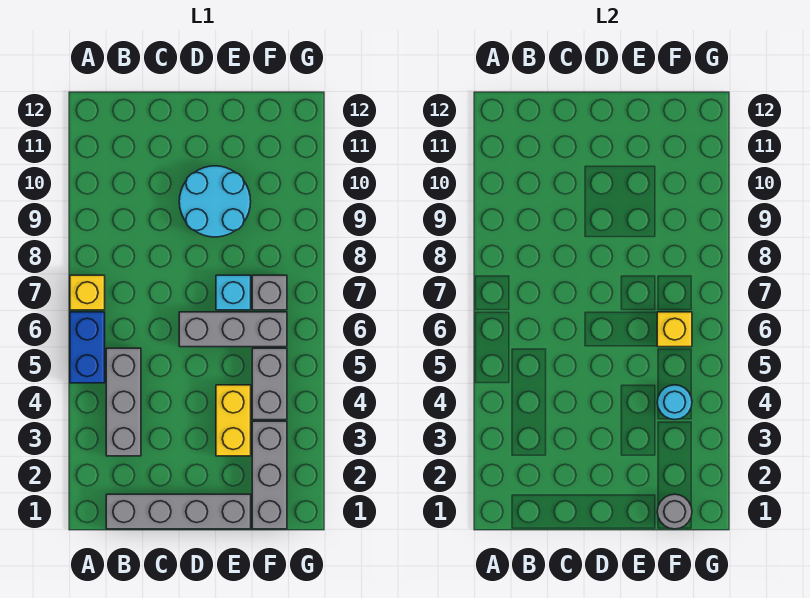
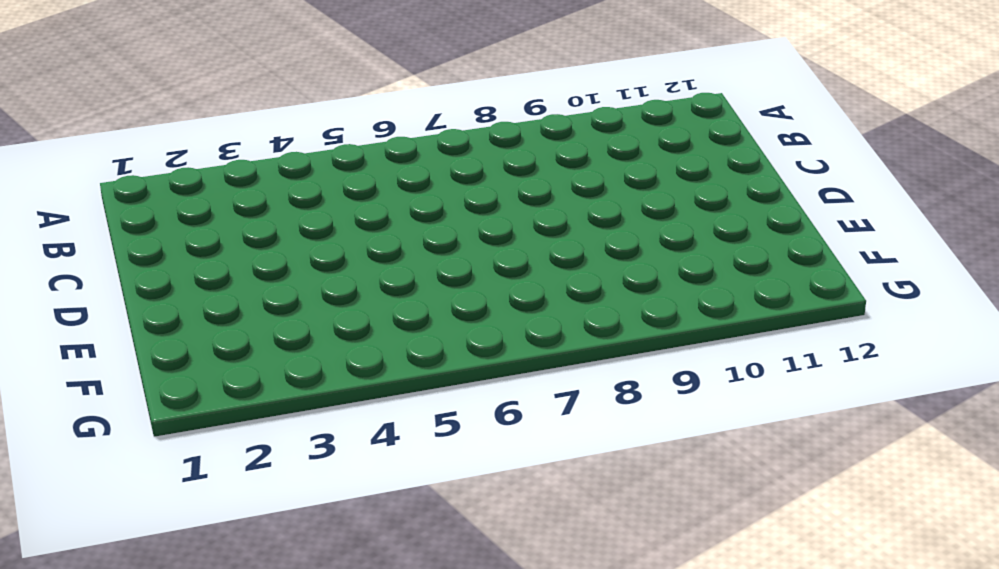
none -> blue 1x2 brick [70,312,105,383]
none -> yellow 1x1 brick [70,275,105,310]
none -> grey 1x4 brick [106,494,251,529]

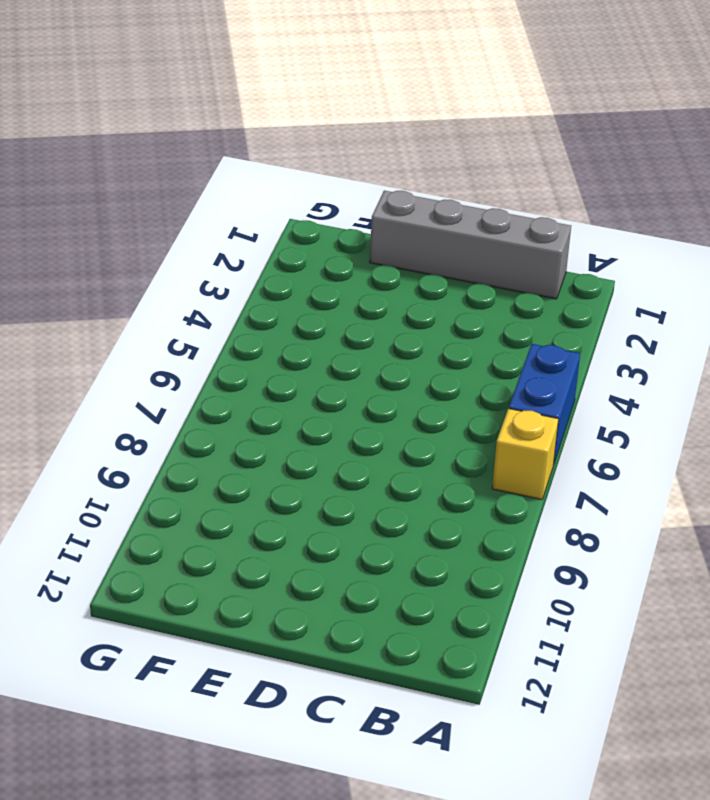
none -> grey 1x3 brick [106,348,141,456]
none -> grey 1x3 brick [179,312,287,347]
none -> cyan 2x2 round brick [179,166,251,237]

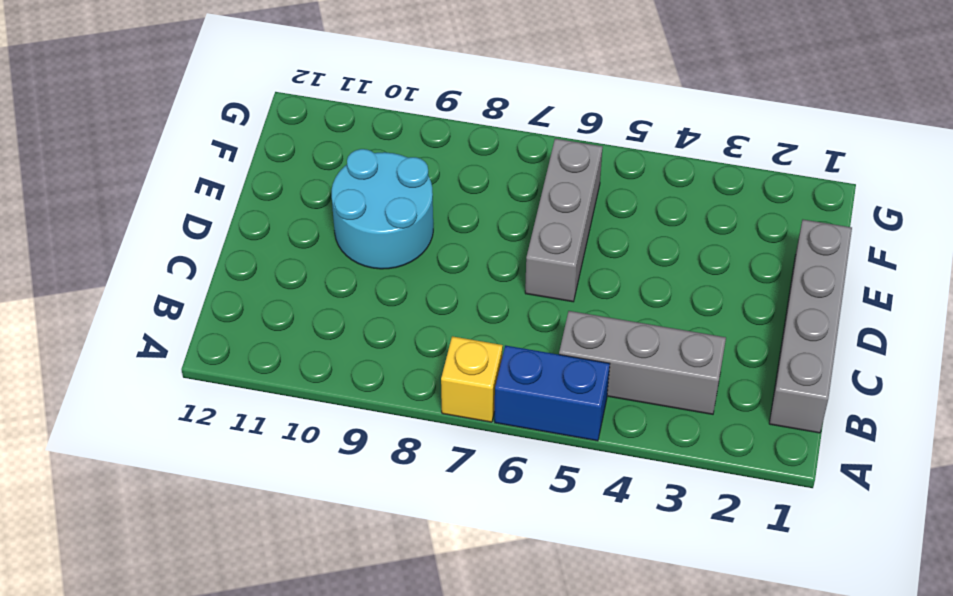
none -> yellow 1x2 brick [216,385,251,456]
none -> cyan 1x1 brick [216,275,251,310]
none -> grey 1x3 brick [252,421,287,529]

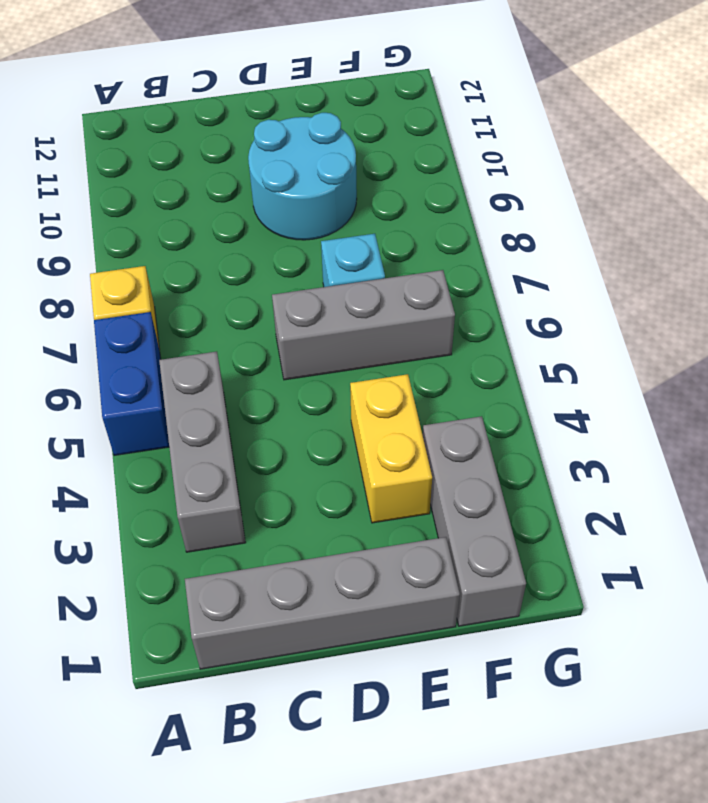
none -> grey 1x2 brick [252,348,287,420]
none -> grey 1x1 brick [252,275,287,310]
none -> grey 1x1 round brick [657,494,692,529]

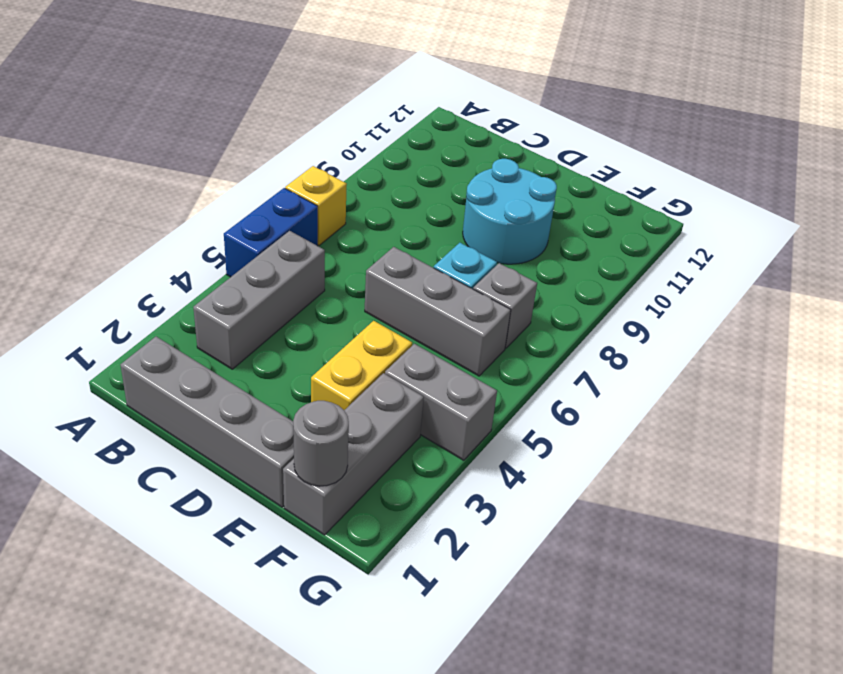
grey 1x2 brick [385,344,497,460] -> grey 1x2 brick turned to [252,348,287,420]
none -> cyan 1x1 round brick [657,385,692,420]
none -> yellow 1x1 brick [657,312,692,347]

